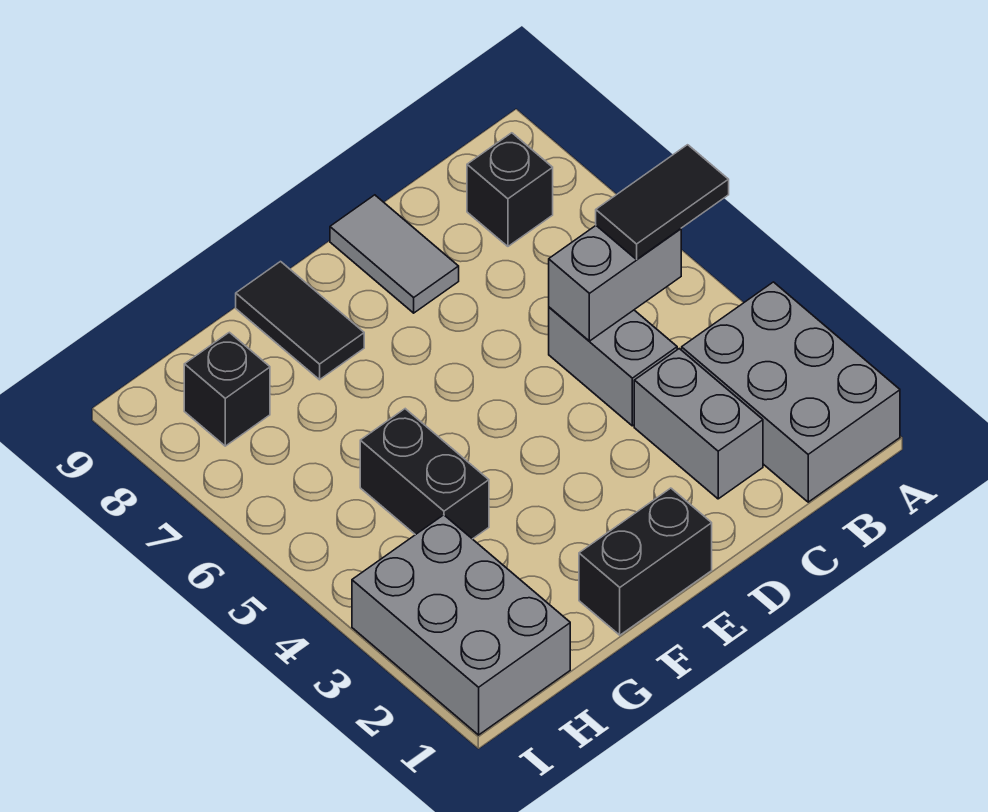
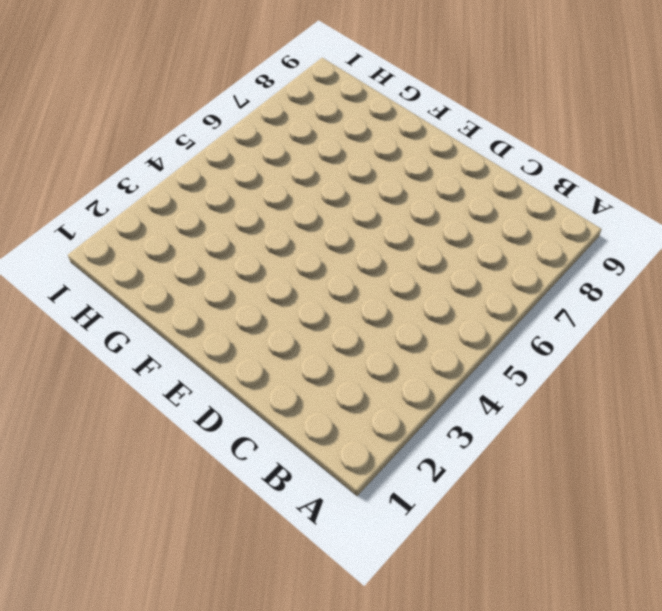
none -> grey 2x3 brick [682,282,900,502]
none -> black 1x1 brick [467,133,553,246]
none -> grey 1x2 brick [634,349,763,499]

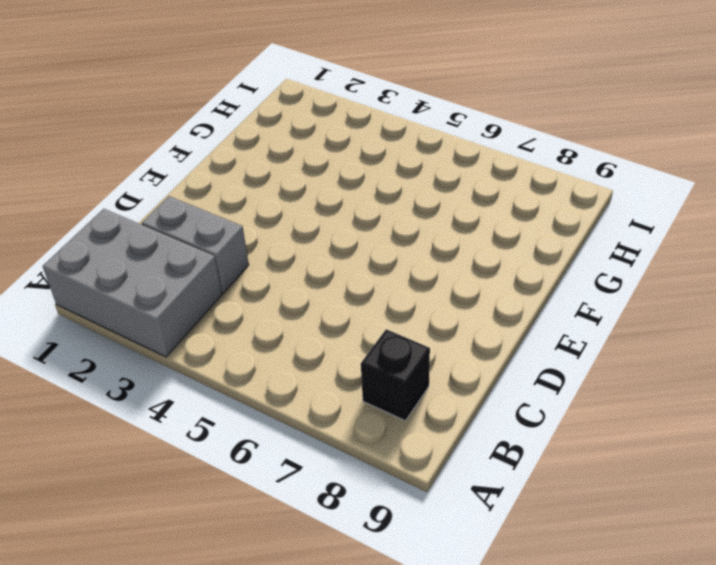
none -> grey 1x2 brick [549,307,677,426]
none -> grey 1x2 tile [330,195,459,313]
none -> black 1x2 brick [579,488,712,635]

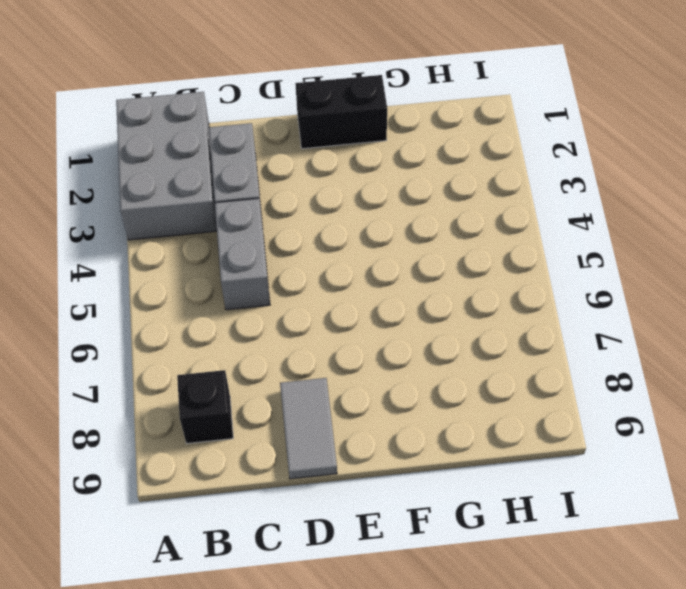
none -> black 1x2 tile [236,262,364,380]
none -> black 1x2 brick [360,409,489,539]
none -> grey 2x3 brick [352,515,570,735]

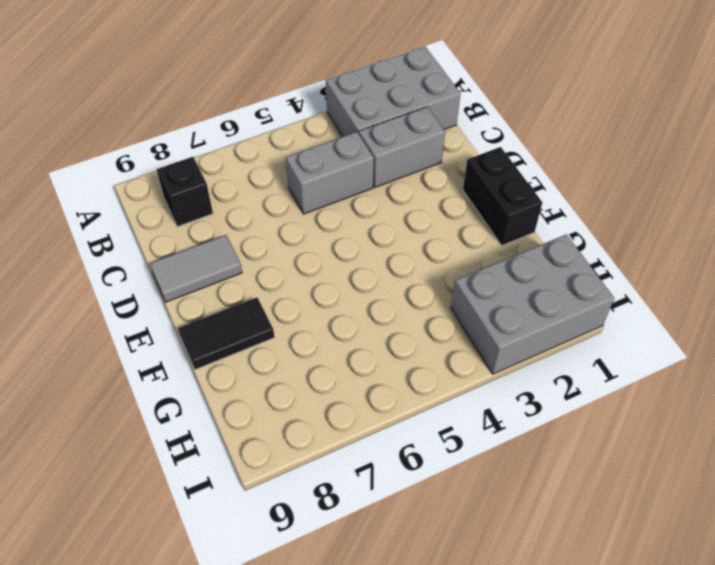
none -> black 1x2 brick [360,409,489,539]
none -> black 1x1 brick [184,332,270,446]
none -> grey 1x2 brick [549,226,681,341]

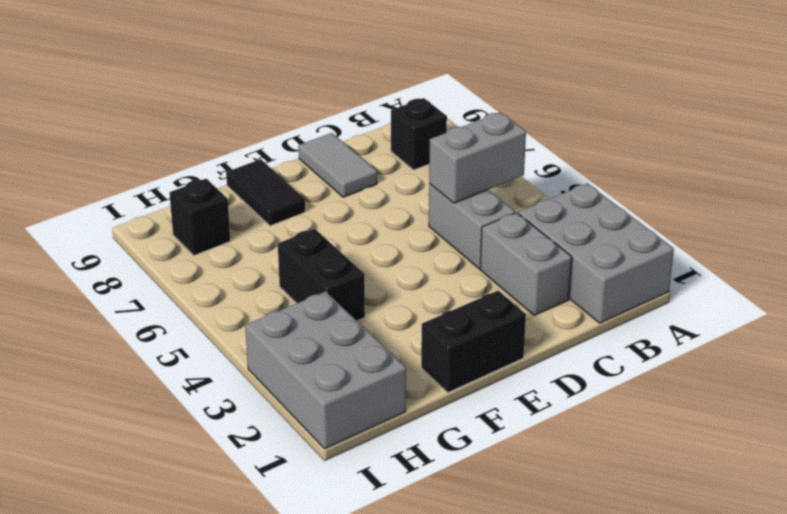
none -> black 1x2 tile [596,145,729,259]

